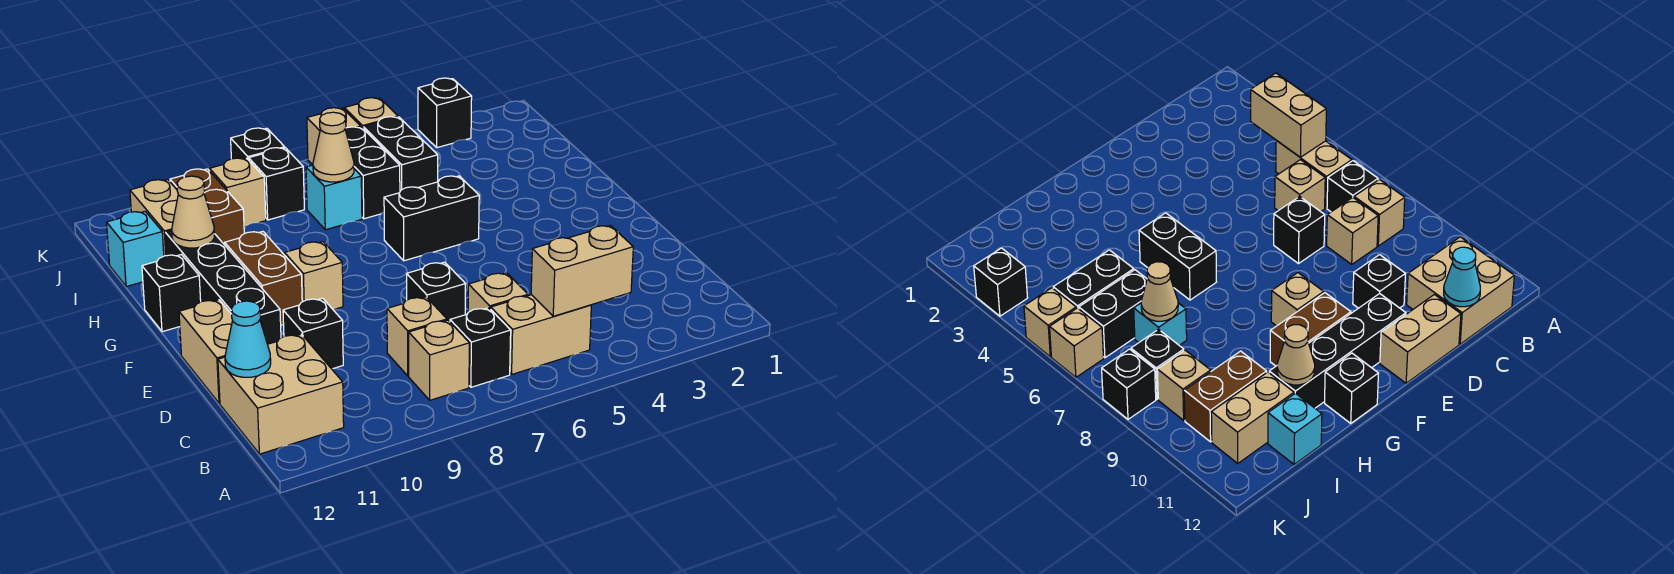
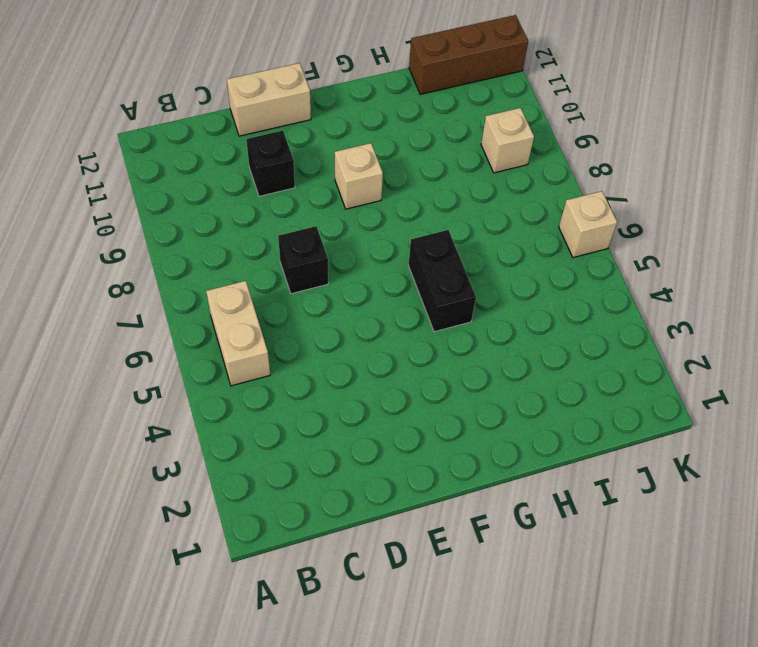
brown 1x3 brick [409,15,528,94] -> cyan 1x1 brick [107,211,164,287]
none -> black 1x1 brick [450,308,511,387]
none -> tan 1x1 brick [409,320,469,400]
none -> tan 2x2 brick [218,334,344,454]
none -> tan 1x1 brick [468,273,528,312]

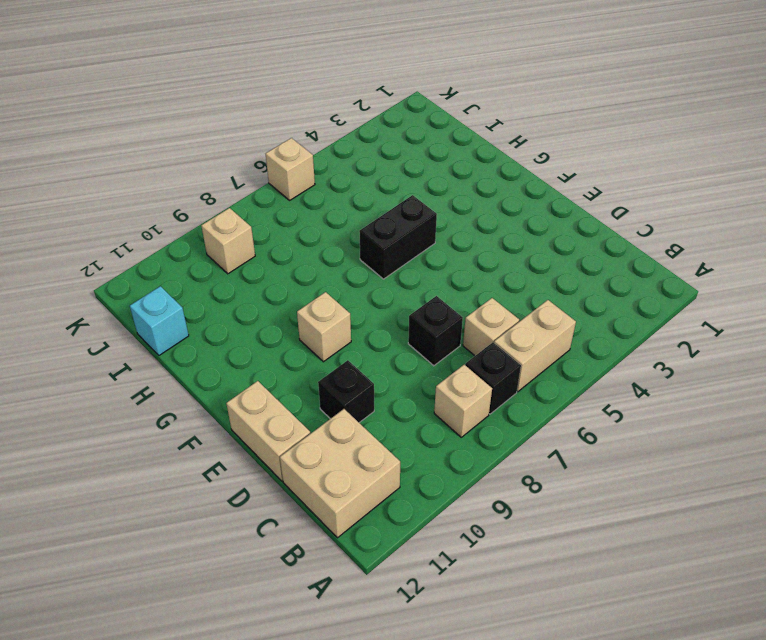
none -> tan 1x1 brick [387,297,447,376]
none -> black 1x4 brick [165,230,281,344]
none -> brown 1x2 brick [225,232,302,325]
none -> black 1x1 brick [142,255,201,332]

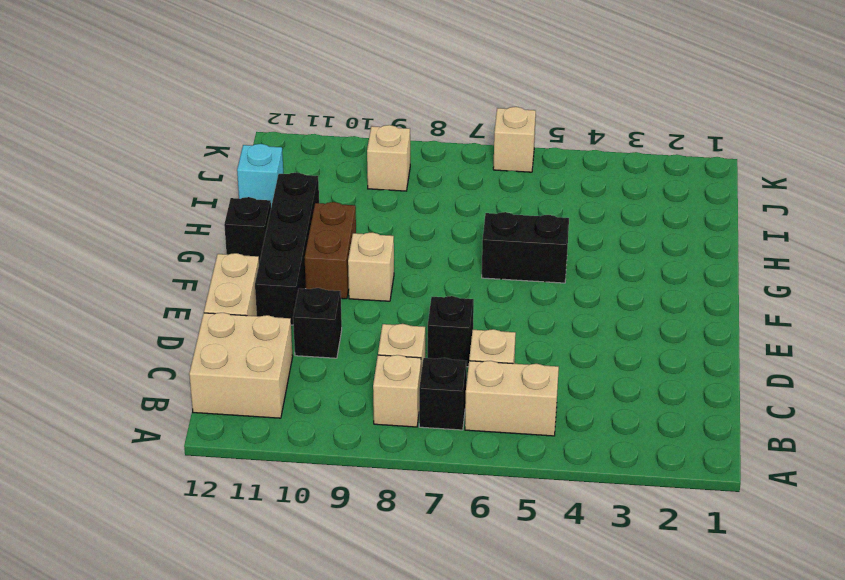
none -> black 1x2 brick [363,117,438,191]
none -> black 1x2 brick [345,127,400,219]
none -> cyan 1x1 brick [306,165,362,230]
none -> brown 1x2 brick [170,169,244,245]

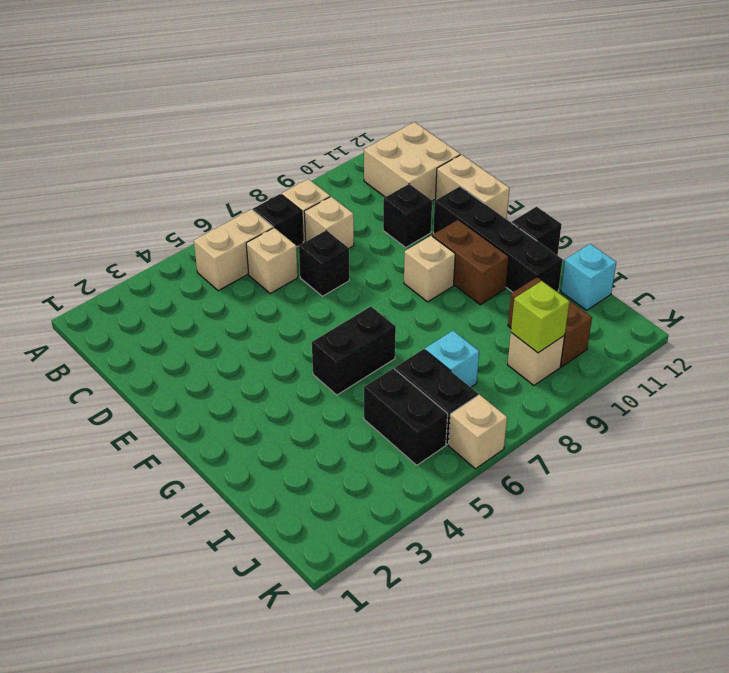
lime 1x1 brick [511,281,569,353] -> none
none -> tan 1x2 brick [130,180,178,256]
none -> black 1x1 brick [249,148,304,220]
none -> black 1x1 brick [418,78,472,148]
none -> tan 1x1 brick [344,98,398,128]

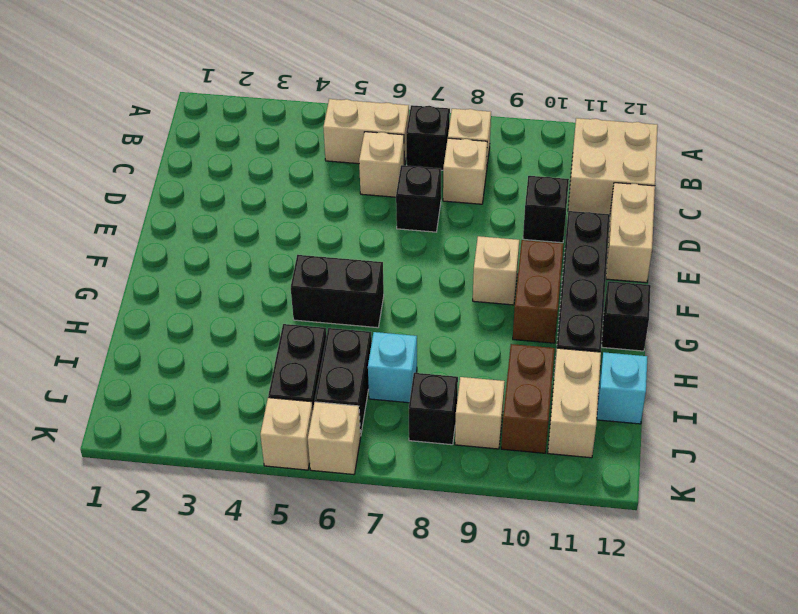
none -> black 1x1 brick [418,78,472,148]
none -> black 1x1 brick [231,128,285,160]
none -> tan 1x2 brick [531,225,633,316]
none -> cyan 1x1 cone [225,301,271,377]

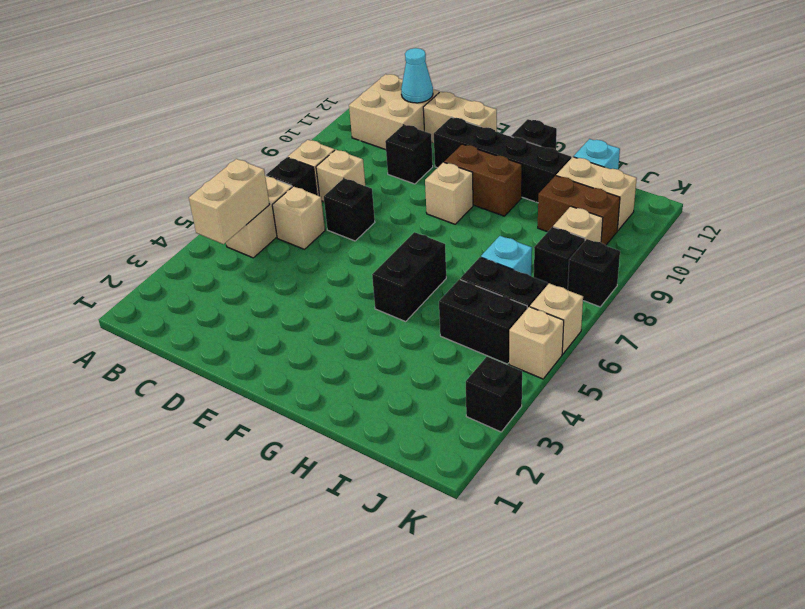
none -> tan 1x1 cone [172,176,215,248]
none -> tan 1x1 cone [313,112,354,182]

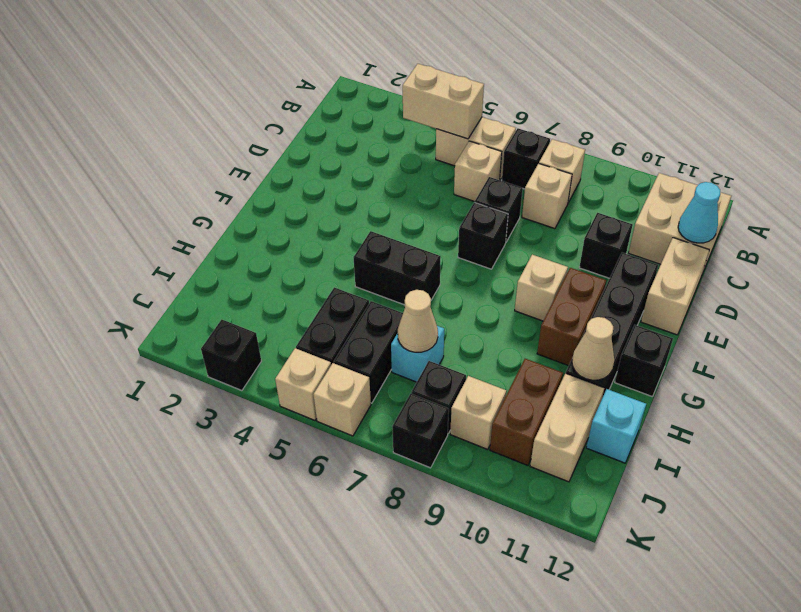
black 1x1 brick [458,202,508,269] -> none

